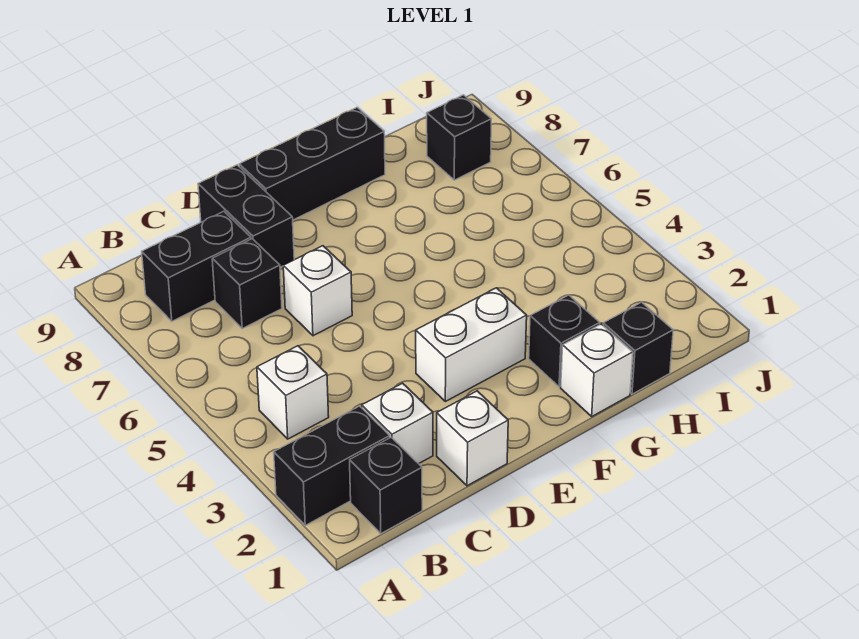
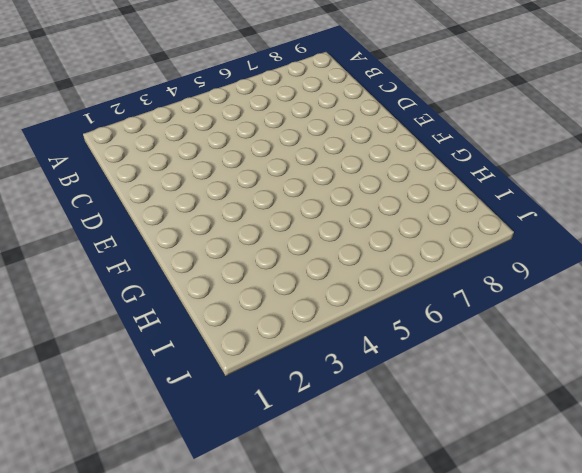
none -> black 1x2 brick [274,406,390,525]
none -> black 1x1 brick [350,437,422,534]
none -> white 1x1 brick [257,346,329,439]

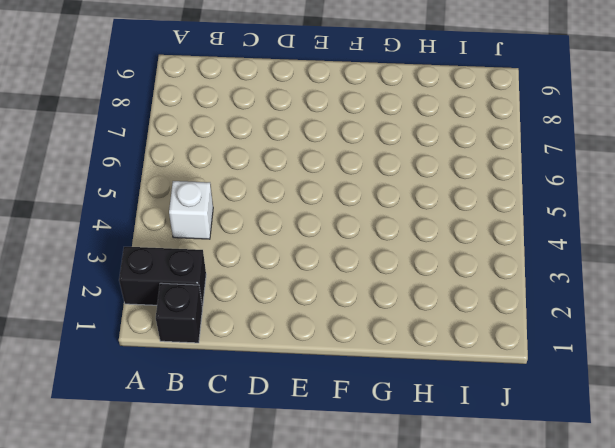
none -> black 1x2 brick [142,211,251,321]
none -> white 1x1 brick [362,383,433,464]
none -> black 1x1 brick [212,239,282,328]

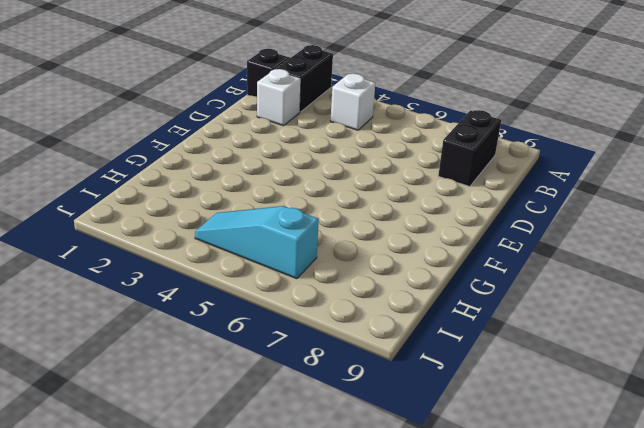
cyan 1x3 slope [195,206,319,279] -> none
none -> black 1x1 brick [212,239,282,328]
none -> white 1x1 brick [437,391,508,486]
none -> white 1x1 brick [283,246,352,336]

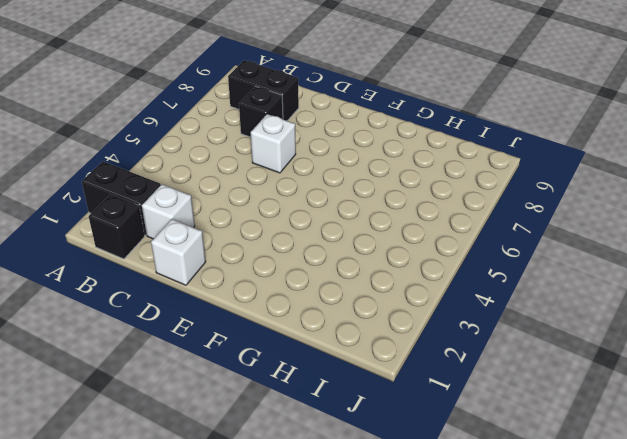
none -> white 1x1 brick [257,346,329,439]
none -> black 1x2 brick [198,165,294,267]
none -> white 1x2 brick [416,288,527,402]

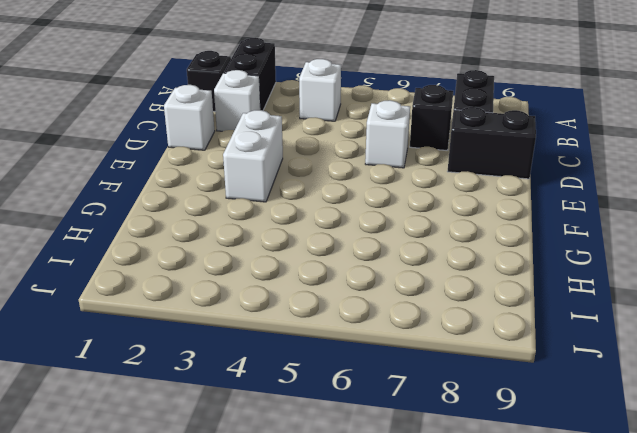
none -> black 1x3 brick [239,107,385,220]
none -> white 1x1 brick [561,324,633,416]
none -> black 1x1 brick [529,295,600,387]

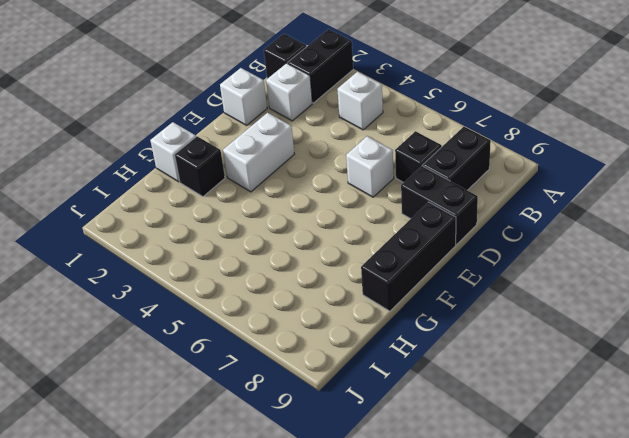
none -> black 1x1 brick [603,302,673,394]
none -> black 1x1 brick [427,95,491,180]

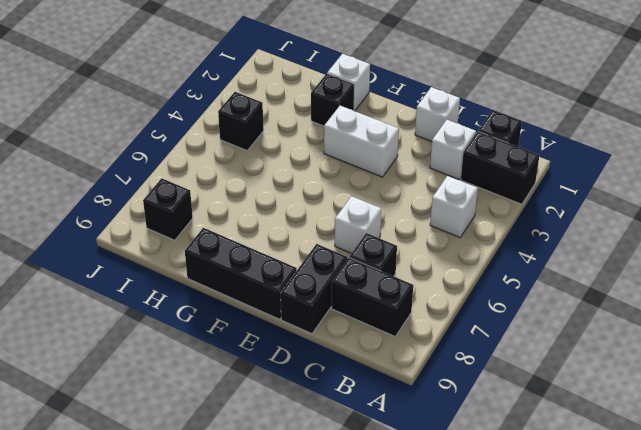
black 1x1 brick [218,92,264,150] -> black 1x1 brick moved to [603,302,673,394]

